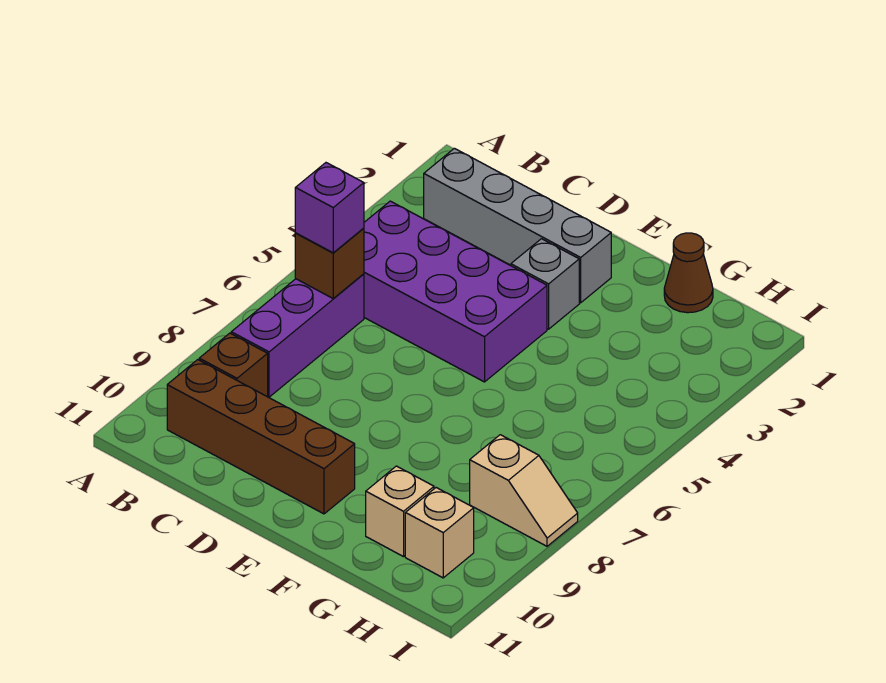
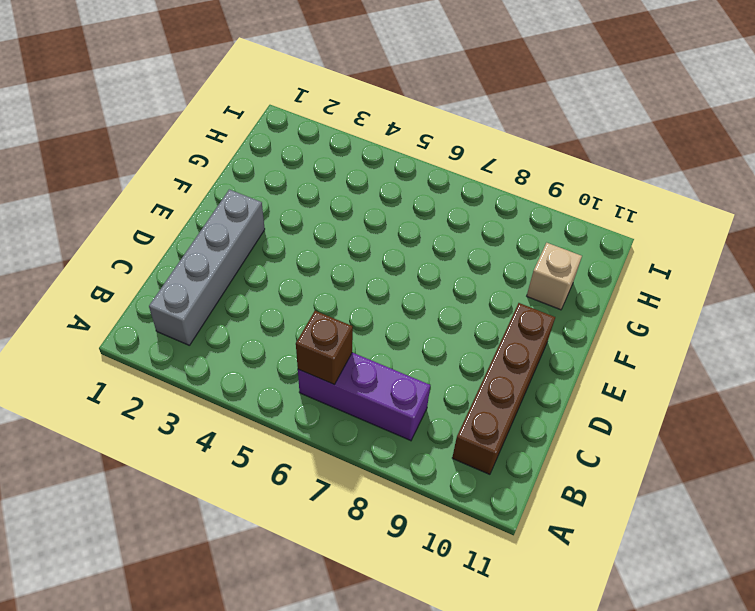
none -> purple 2x4 brick [364,201,547,382]
none -> brown 1x1 brick [199,333,268,397]
none -> grey 1x1 brick [511,239,579,329]

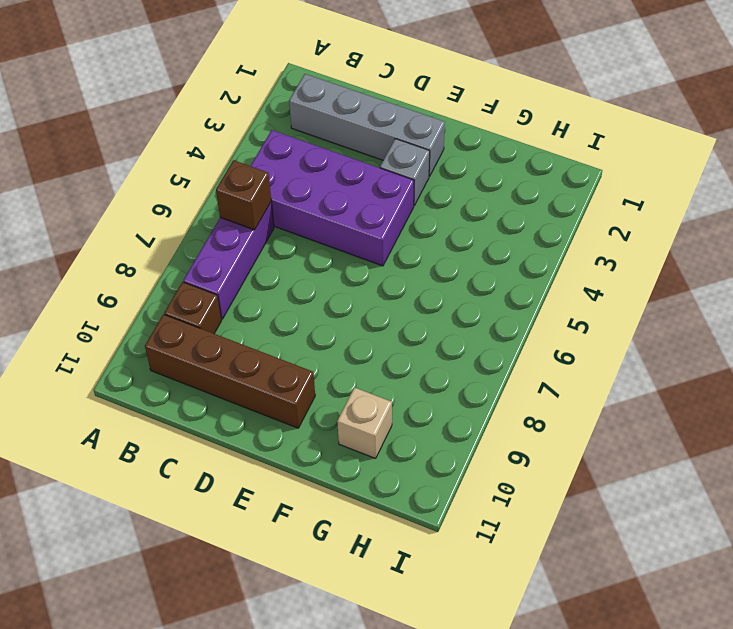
none -> brown 1x1 cone [664,233,713,313]
none -> tan 1x2 slope [470,435,578,546]
none -> tan 1x1 brick [405,488,474,578]

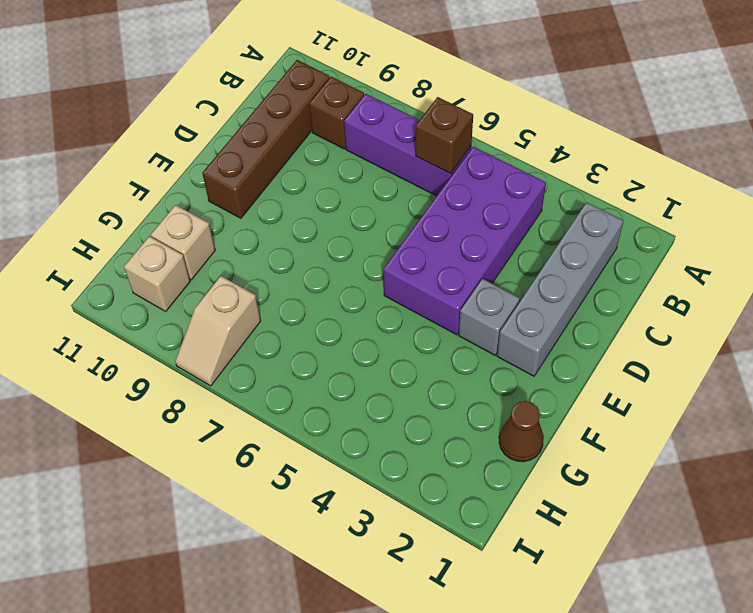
none -> purple 1x1 brick [295,163,364,253]

